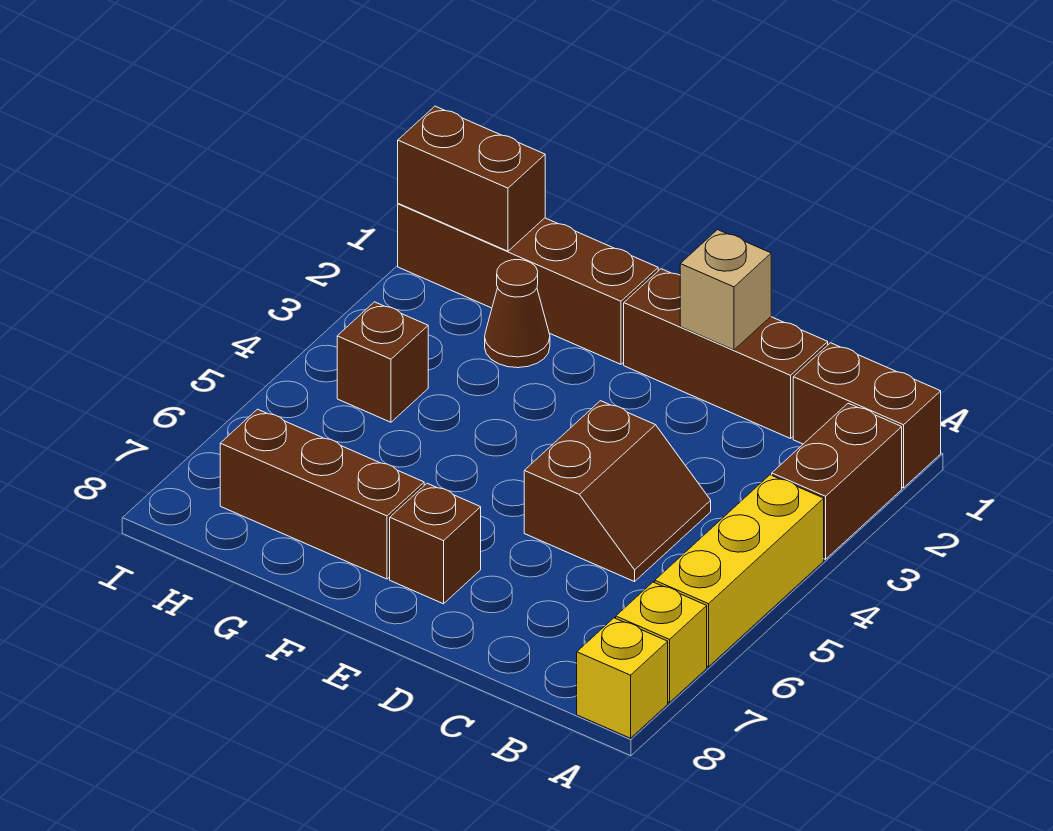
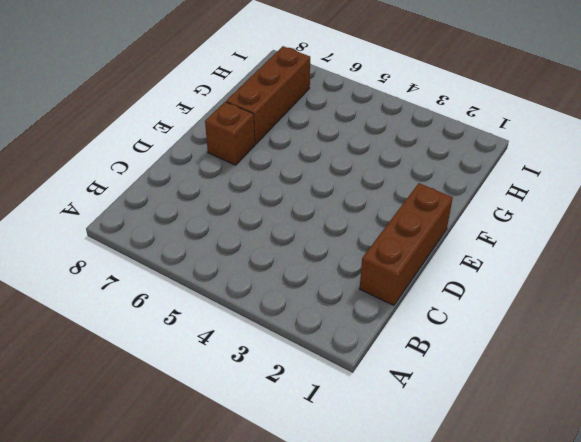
none -> brown 1x2 brick [793,343,941,488]
none -> brown 1x2 brick [772,403,902,559]
none -> yellow 1x3 brick [655,475,824,667]

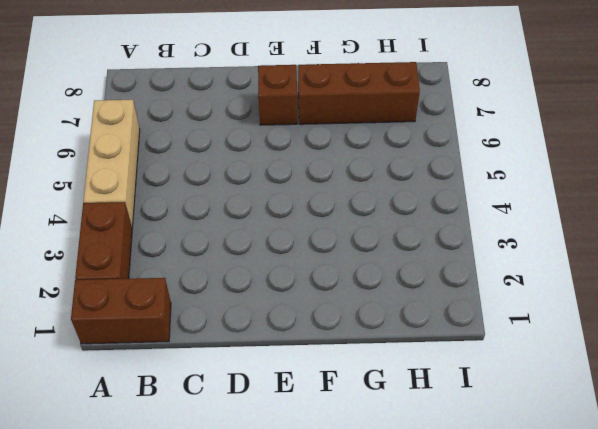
tan 1x3 brick [83,100,140,228] -> yellow 1x3 brick [655,475,824,667]
none -> yellow 1x1 brick [616,582,707,703]
none -> yellow 1x1 brick [577,618,668,738]
none -> brown 1x3 brick [624,269,828,438]

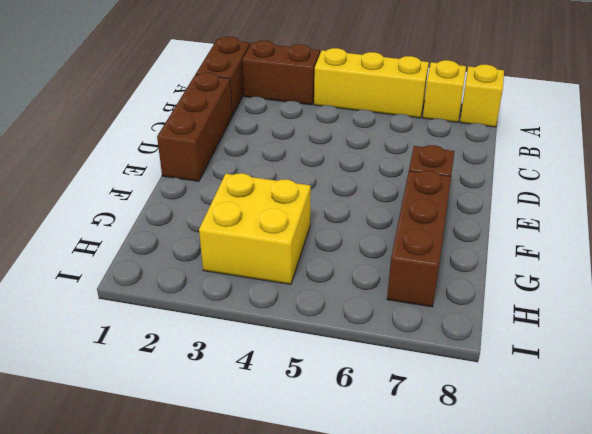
yellow 2x2 brick [199,173,311,284] -> brown 1x1 brick [337,302,428,422]
none -> brown 2x2 slope [524,401,711,582]
none -> brown 1x4 brick [398,204,658,364]
none -> brown 1x1 cone [485,260,550,368]

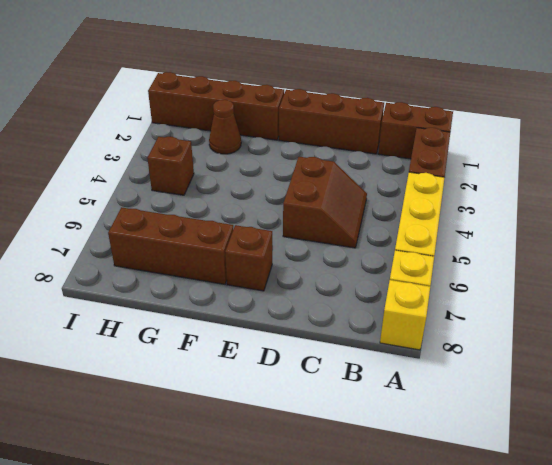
none -> tan 1x1 brick [680,230,771,350]
none -> brown 1x2 brick [398,106,545,251]

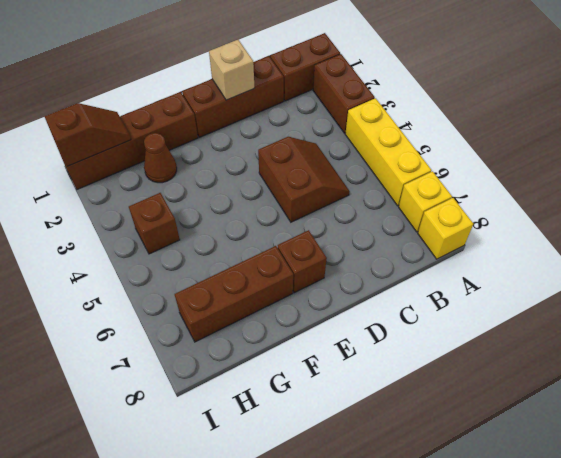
brown 1x2 slope [45,103,131,166] -> brown 1x2 brick [398,106,545,251]

